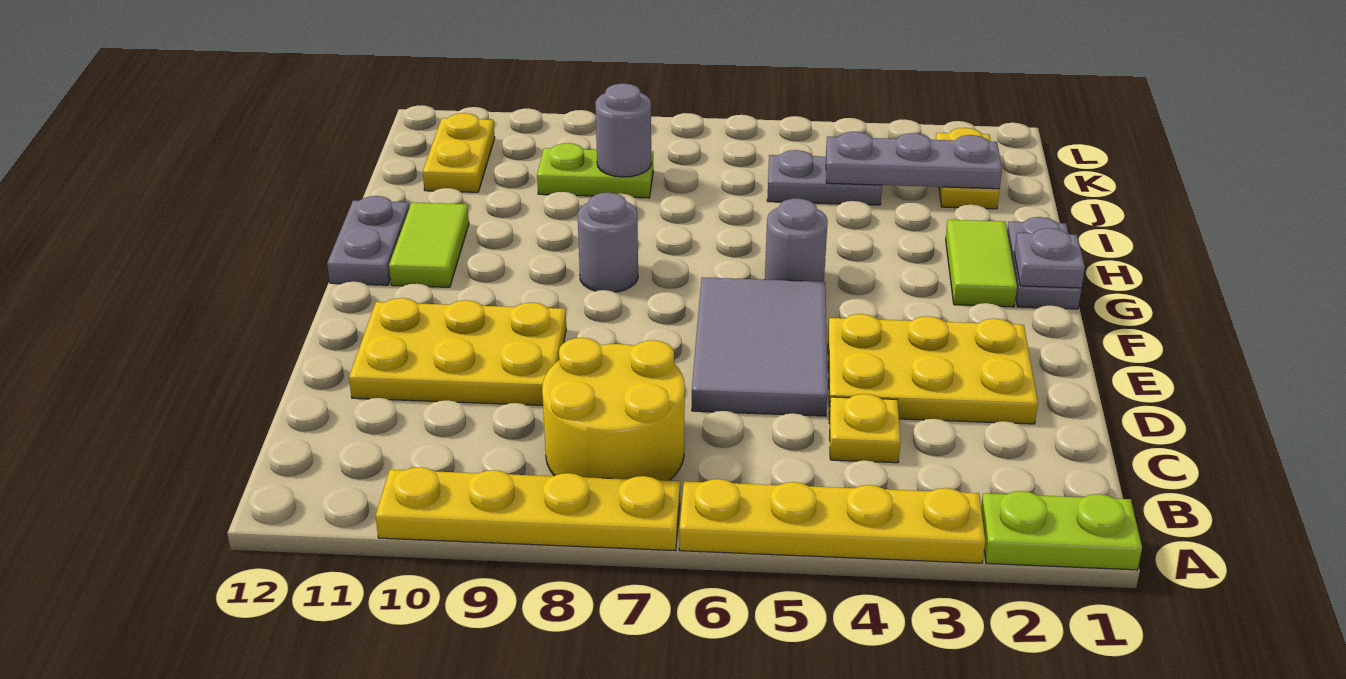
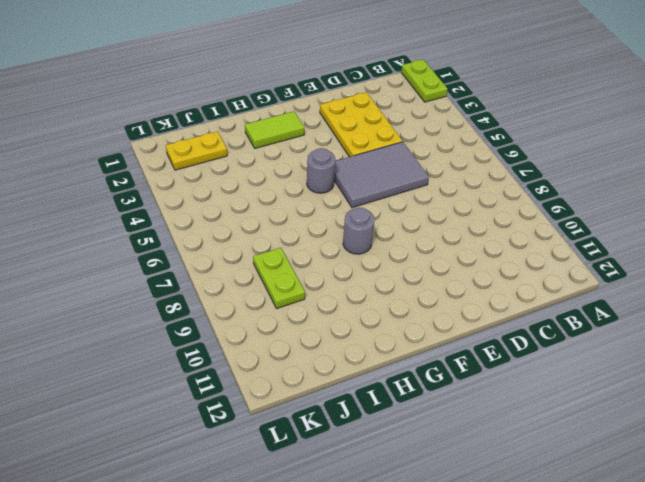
none -> yellow 1x4 plate [679,479,985,563]
none -> yellow 1x4 plate [375,467,680,551]
none -> yellow 2x2 round brick [542,338,685,481]

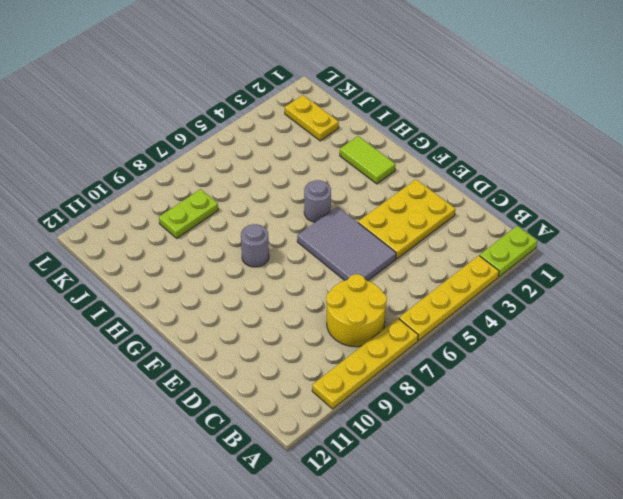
none -> yellow 1x1 plate [829,394,900,463]
none -> yellow 2x3 plate [349,298,566,405]
none -> grey 1x2 plate [1007,217,1081,309]

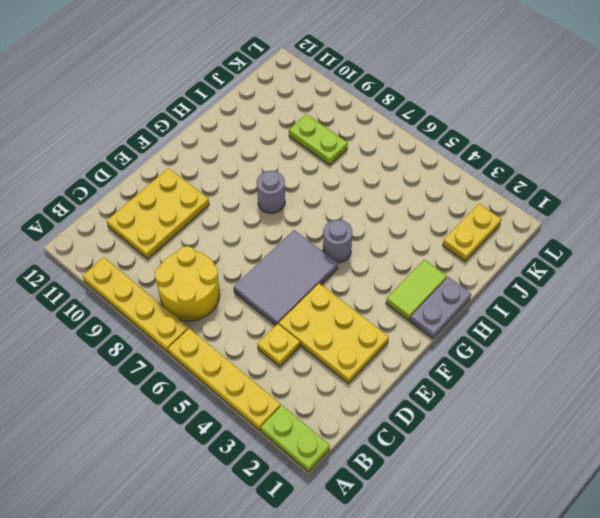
yellow 2x3 plate [107,168,209,259] -> yellow 2x3 plate turned to [349,298,566,405]
none -> lime 1x2 tile [389,202,469,287]
none -> grey 1x2 plate [327,196,409,285]
none -> grey 1x2 plate [767,150,882,205]

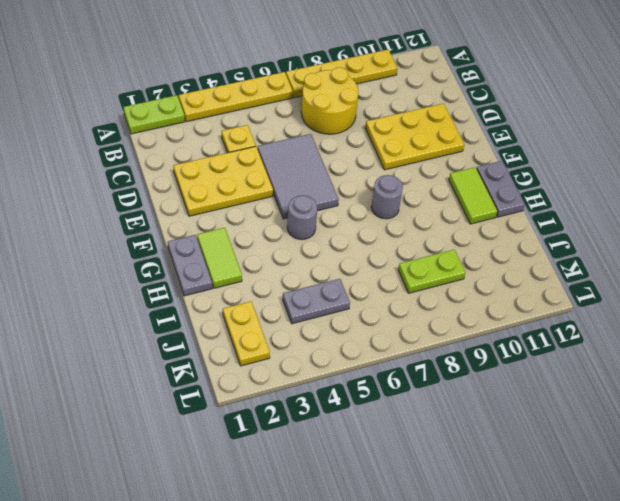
none -> yellow 1x2 plate [423,113,495,192]
none -> grey 1x1 plate [1014,228,1085,288]
none -> grey 1x3 plate [826,132,1002,189]

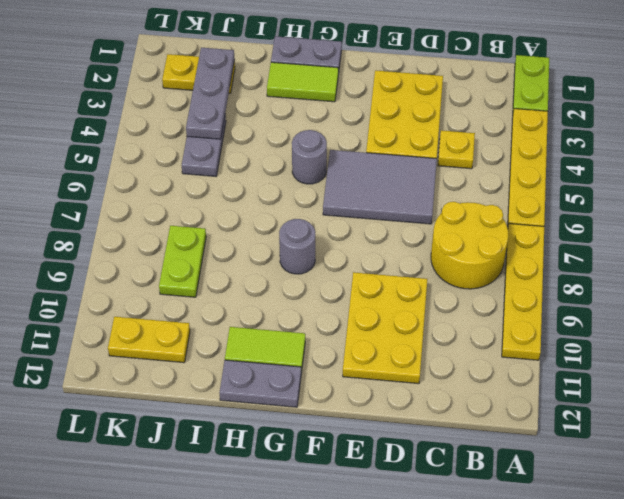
none -> grey 1x1 plate [1014,228,1085,288]
none -> grey 1x1 round brick [595,83,651,177]

